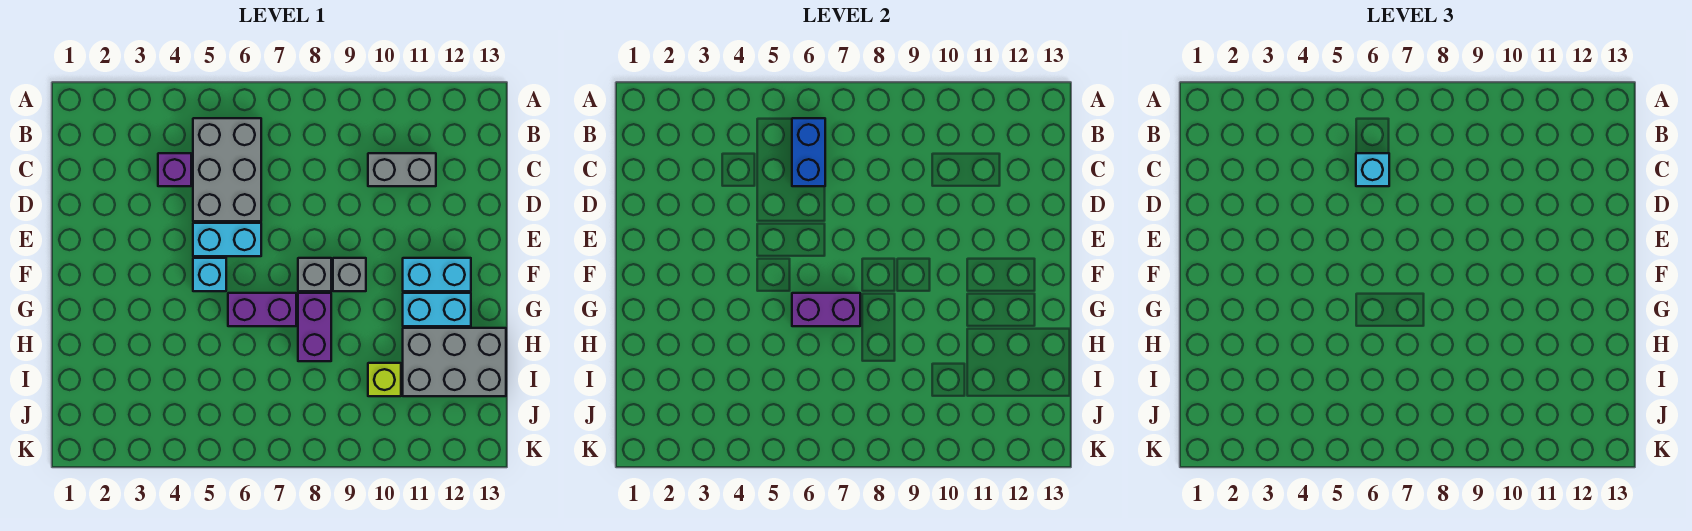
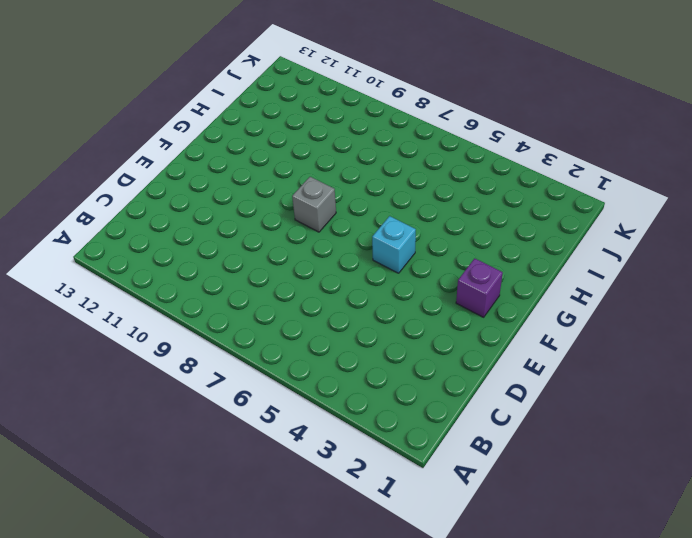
purple 1x1 brick [456,258,503,317] -> purple 1x1 brick moved to [158,153,191,186]
none -> grey 2x3 brick [193,118,261,221]
none -> grey 1x2 brick [368,153,436,186]
none -> cyan 1x2 brick [193,223,261,256]

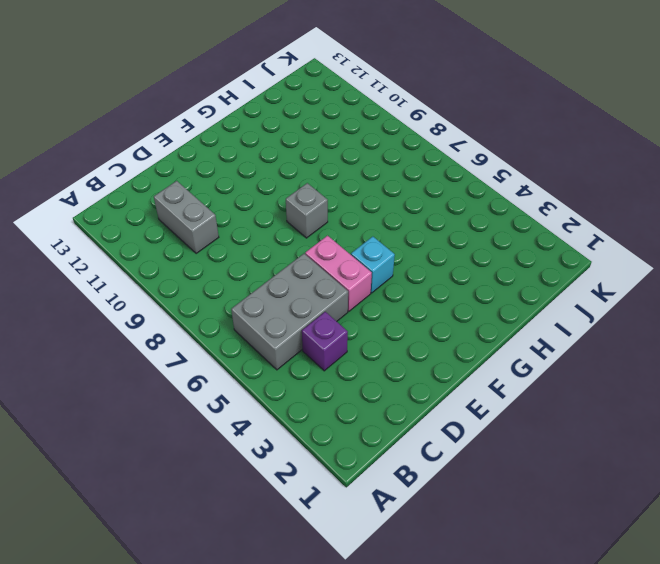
pink 1x2 brick [305,236,372,311] -> cyan 1x2 brick [193,223,261,256]
none -> grey 1x1 brick [333,258,366,291]
none -> cyan 1x2 brick [403,258,471,291]
none -> purple 1x2 brick [228,293,296,326]

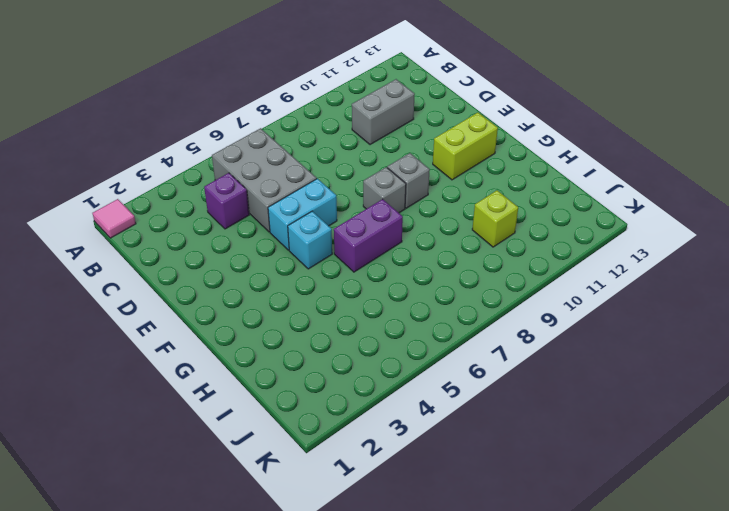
pink 1x1 tile [92,199,136,238] -> none
lime 1x2 brick [433,113,498,180] -> cyan 1x2 brick [403,258,471,291]
none -> purple 1x2 brick [298,293,331,361]
none -> cyan 1x2 brick [403,293,471,326]
none -> grey 2x3 brick [403,328,506,396]

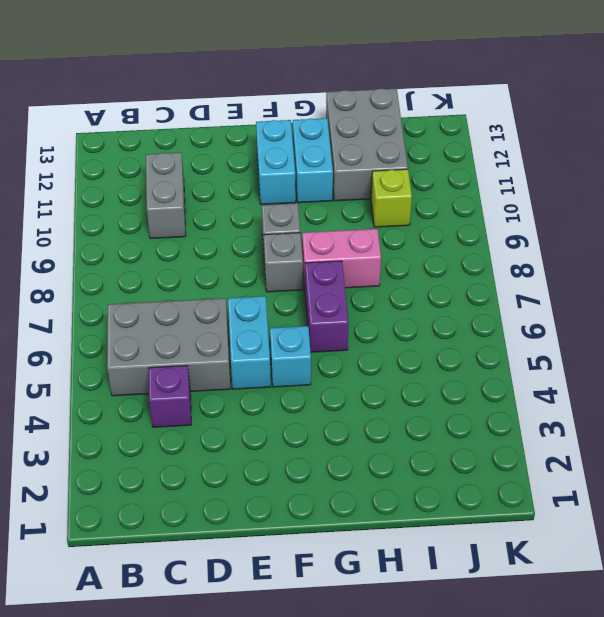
pink 1x2 brick [302,229,381,288] -> purple 1x2 brick [298,293,331,361]
none -> blue 1x2 brick [792,118,825,186]
none -> purple 1x2 brick [792,293,860,326]
none -> cyan 1x1 brick [1356,153,1389,186]

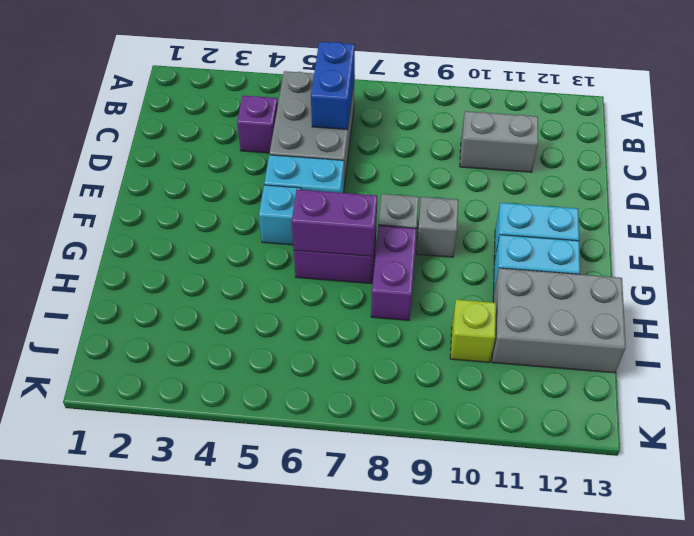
none -> cyan 1x1 brick [1356,153,1389,186]

